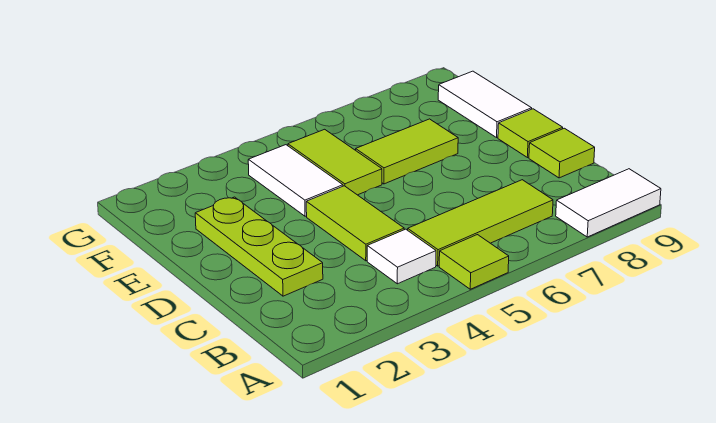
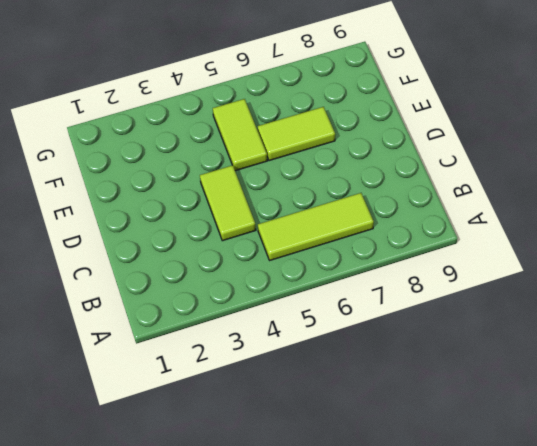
none -> lime 1x1 tile [439,235,509,289]
none -> white 1x2 tile [556,169,661,237]
none -> white 1x1 tile [367,229,436,284]

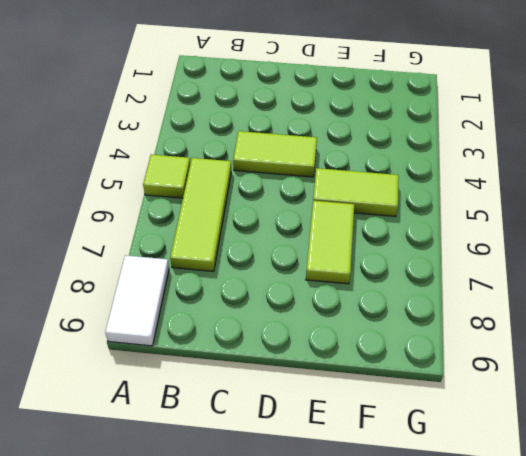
none -> white 1x1 tile [367,229,436,284]
none -> lime 1x3 plate [195,197,323,296]
none -> lime 1x1 tile [529,128,595,178]

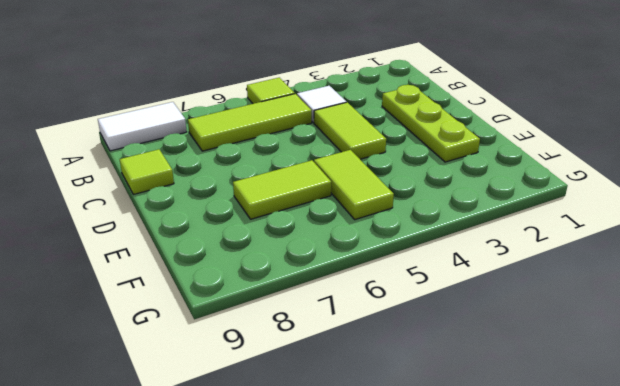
none -> lime 1x1 tile [498,109,563,158]
none -> white 1x2 tile [248,145,343,216]
none -> white 1x2 tile [438,71,532,137]

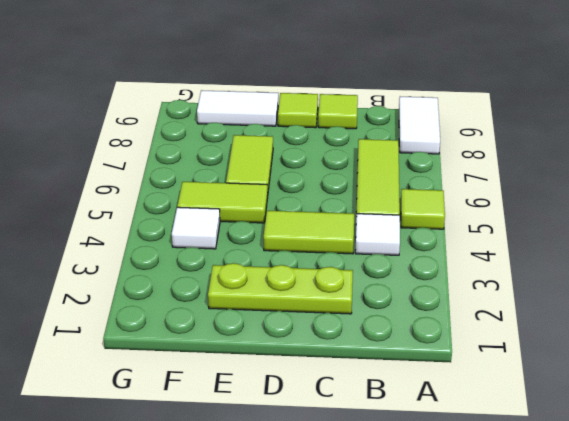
white 1x1 tile [172,207,220,249] -> white 1x2 tile [248,145,343,216]

